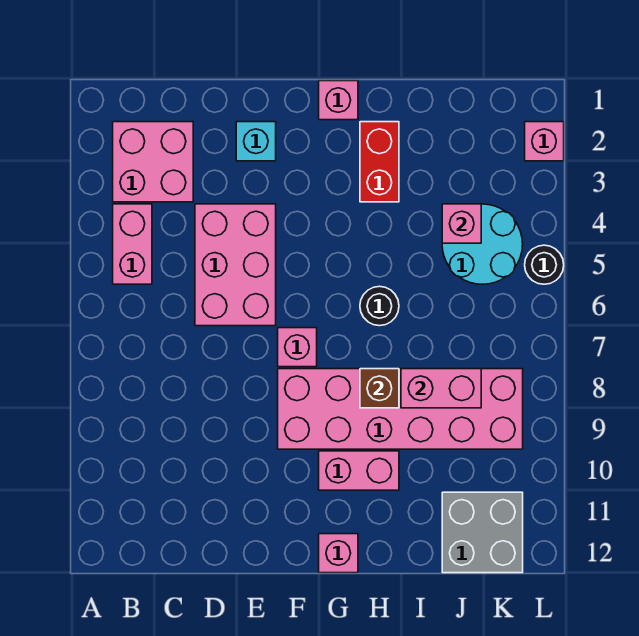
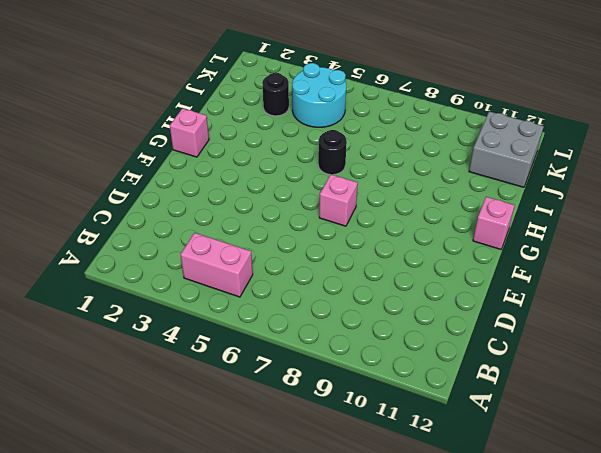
black 1x1 round brick [262,73,289,116] -> black 1x1 round brick moved to [525,245,564,284]
none -> pink 2x2 brick [113,122,193,202]
none -> pink 2x3 brick [195,204,276,326]
none -> cyan 1x1 brick [236,122,276,161]

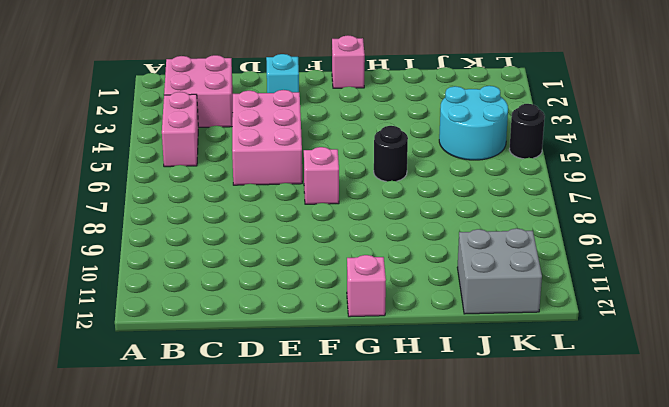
none -> pink 2x6 brick [278,369,523,449]
none -> pink 1x2 brick [319,451,399,490]
none -> red 1x2 brick [360,122,399,202]

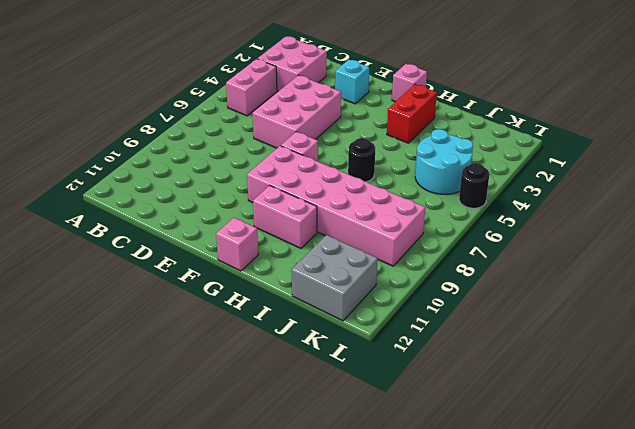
none -> pink 1x1 brick [525,122,564,161]
none -> brown 1x1 brick [360,369,399,408]
none -> pink 1x2 brick [401,369,481,408]

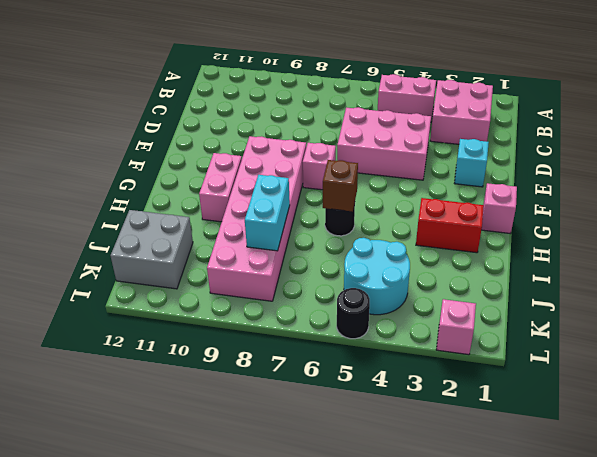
brown 1x1 brick [323,160,358,212] -> brown 1x1 brick moved to [360,369,399,408]
cyan 1x2 brick [245,175,290,251] -> pink 1x2 brick [401,369,481,408]
none -> pink 1x1 brick [319,534,358,573]
none -> pink 1x1 brick [442,204,481,243]

